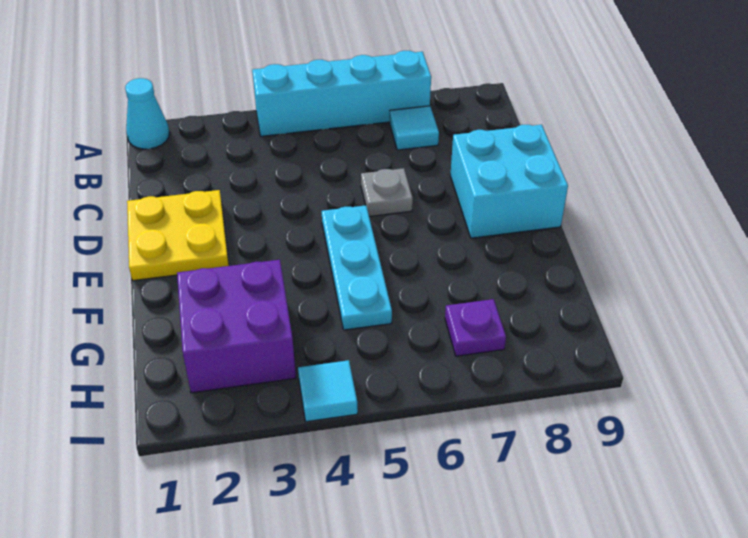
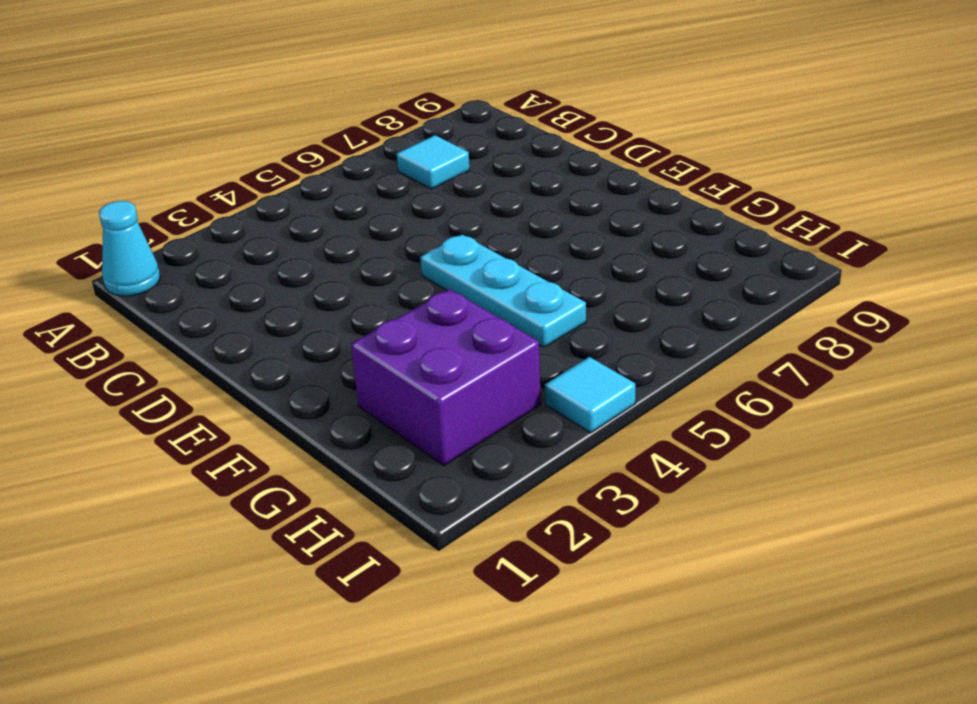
none -> cyan 1x4 brick [252,51,431,136]
none -> yellow 2x2 plate [127,190,229,281]

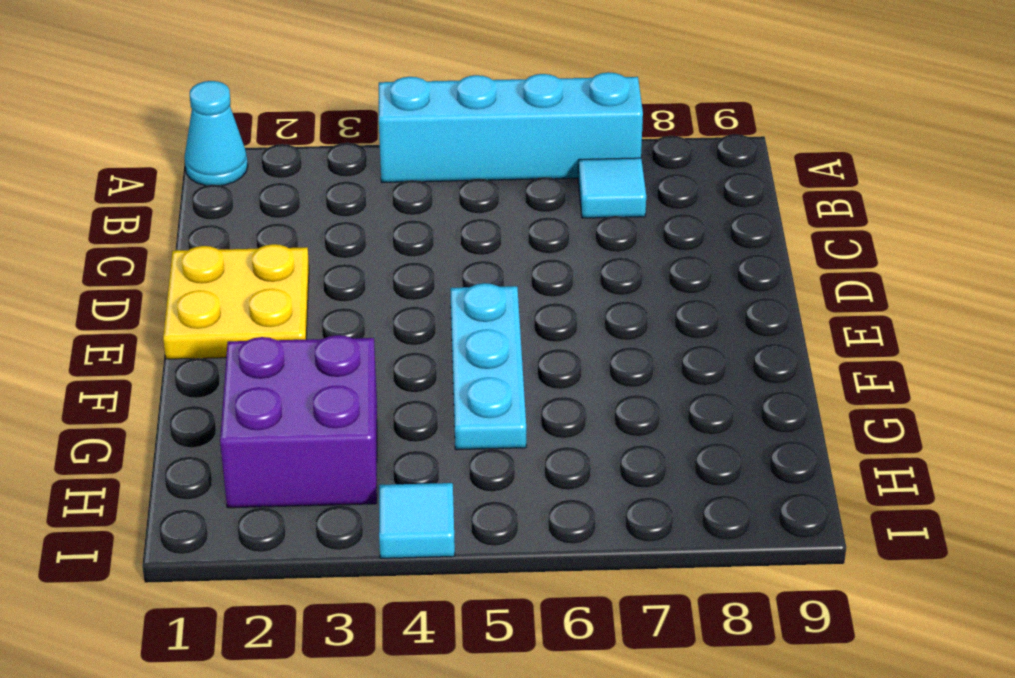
none -> grey 1x1 plate [361,168,413,217]
none -> cyan 2x2 brick [450,125,568,238]

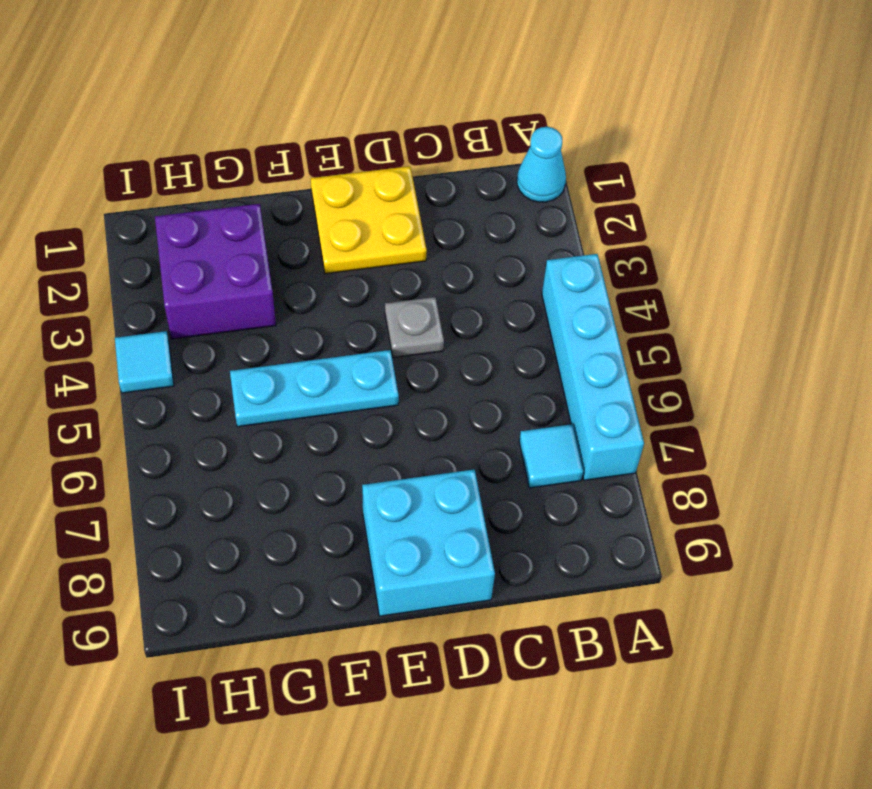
grey 1x1 plate [385,297,444,358] -> grey 1x1 plate moved to [361,168,413,217]
none -> purple 1x1 plate [445,299,506,356]

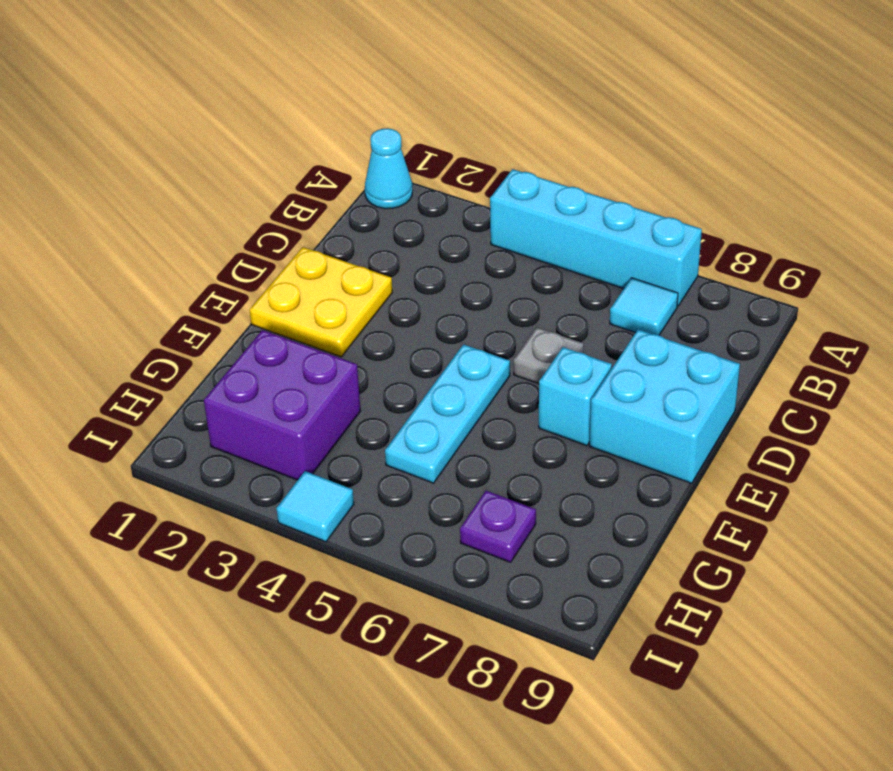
cyan 1x1 brick [539,347,612,446] -> none

